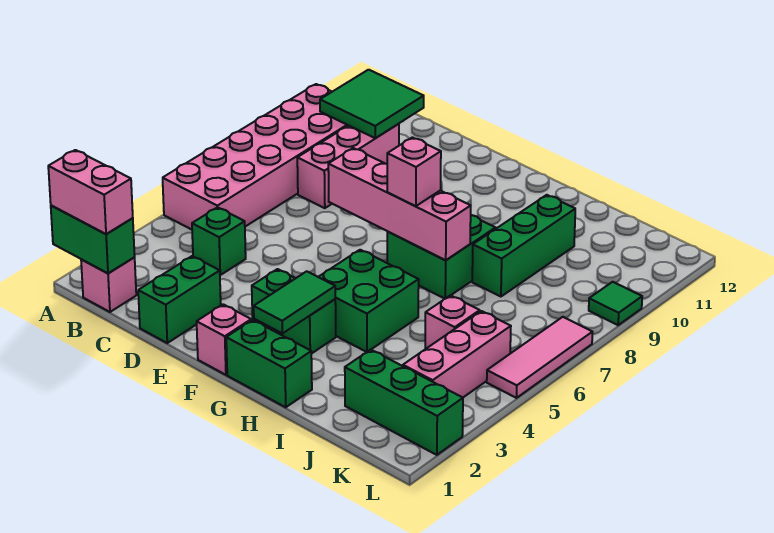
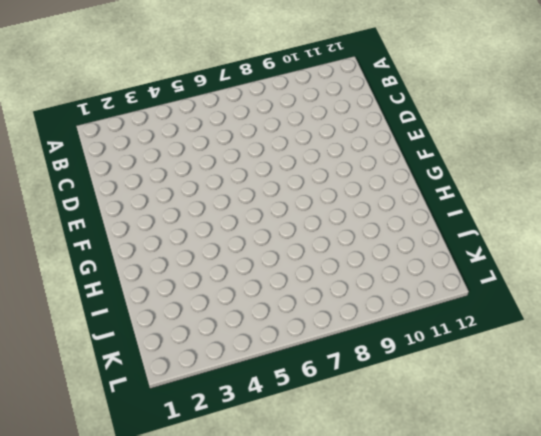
none -> pink 2x6 brick [163,84,348,230]
none -> pink 1x1 brick [81,258,136,312]
none -> green 1x1 brick [192,207,246,275]

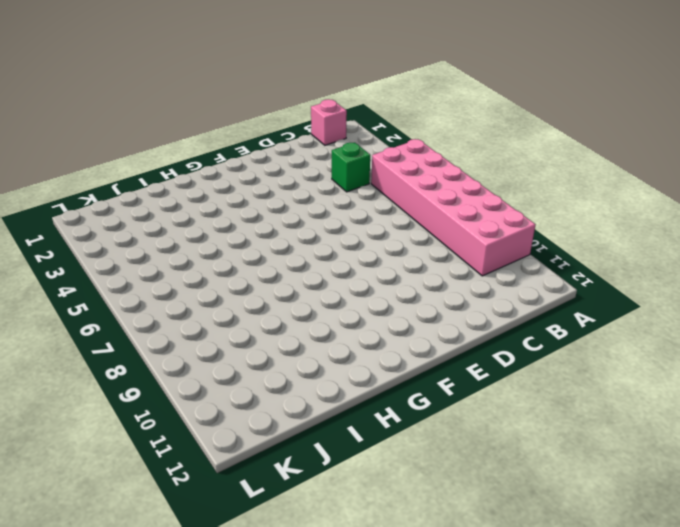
none -> pink 1x3 brick [297,124,399,208]
none -> green 1x2 brick [138,256,221,343]
none -> pink 1x1 brick [197,304,251,375]

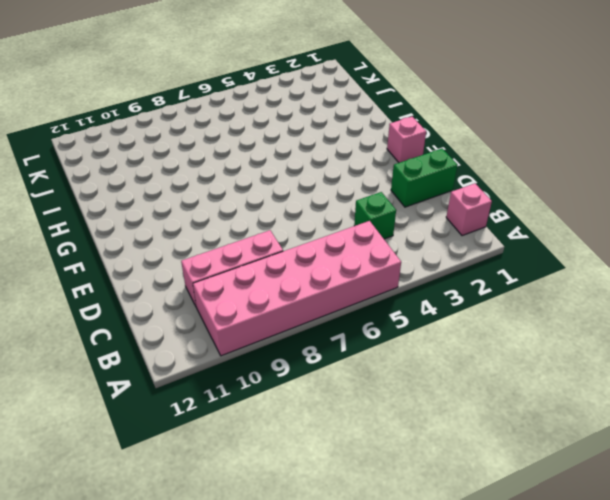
none -> green 1x2 brick [252,269,336,354]
none -> green 1x2 brick [226,320,312,407]
none -> green 2x2 brick [319,250,419,352]

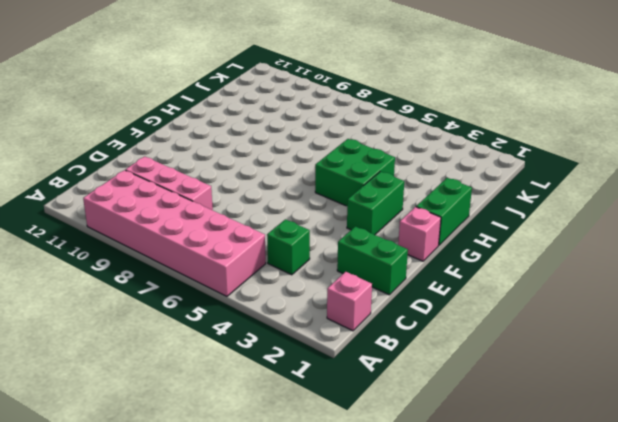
none -> green 2x2 brick [387,215,495,299]
none -> green 1x3 brick [472,195,575,297]
none -> green 1x3 brick [345,350,463,455]

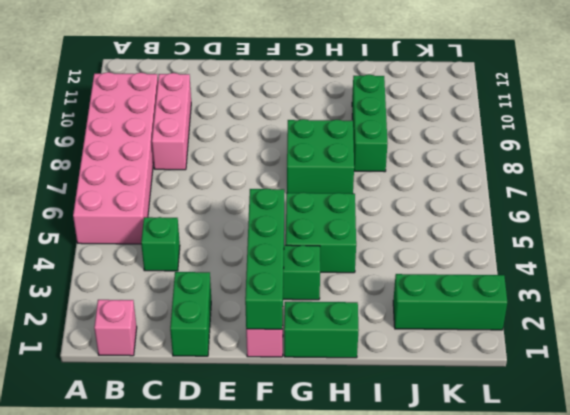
green 1x4 brick [245,189,284,329] -> none
none -> pink 1x1 brick [425,295,480,349]
none -> pink 1x3 brick [403,311,511,397]
none -> pink 1x3 tile [487,317,592,398]

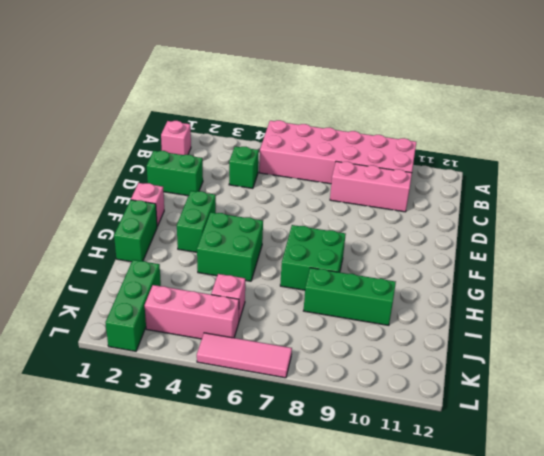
none -> green 1x1 tile [589,282,642,325]
none -> green 1x2 brick [51,206,135,273]
none -> green 2x2 tile [320,70,424,138]

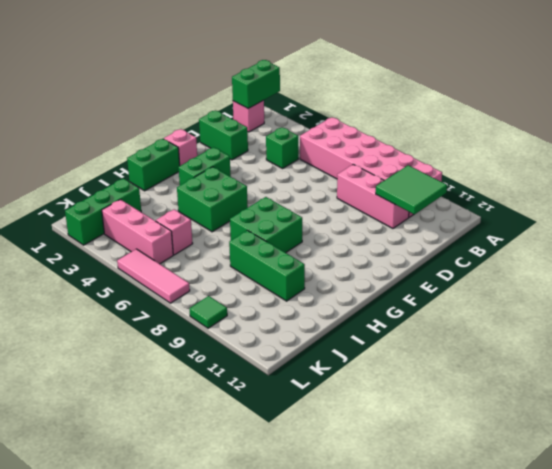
none -> pink 1x4 brick [328,148,471,260]
none -> green 1x2 tile [254,271,335,333]
none -> pink 1x2 brick [48,150,133,234]

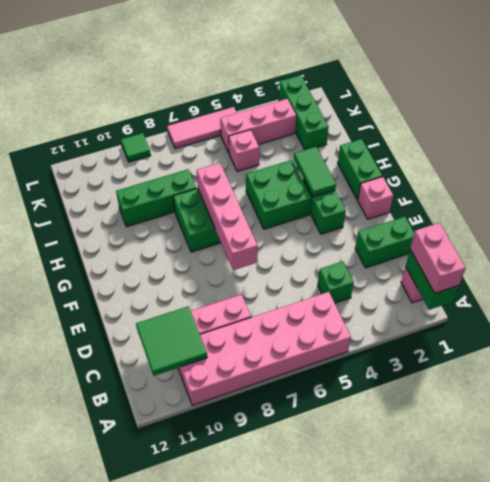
green 1x2 tile [294,147,336,197] -> green 1x2 tile turned to [254,271,335,333]
none -> pink 1x1 brick [387,137,441,206]

